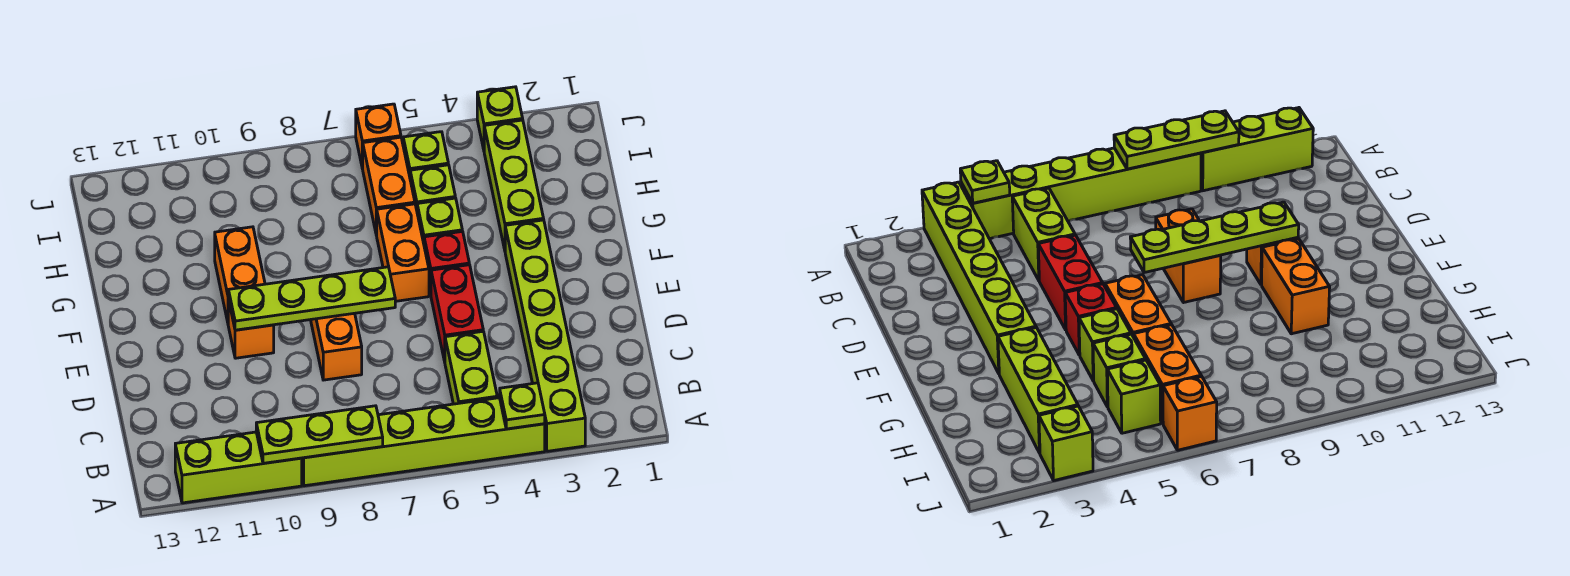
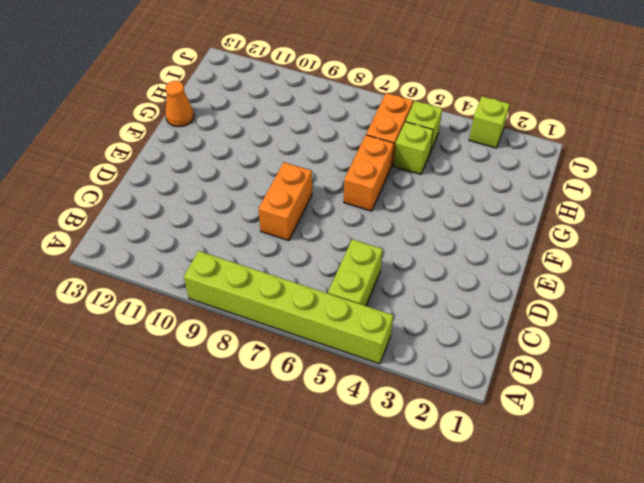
orange 1x1 cone [165,81,194,127] -> none
none -> lime 1x6 brick [505,220,585,451]
none -> lime 1x3 brick [175,432,302,503]
none -> red 1x2 brick [431,265,483,361]

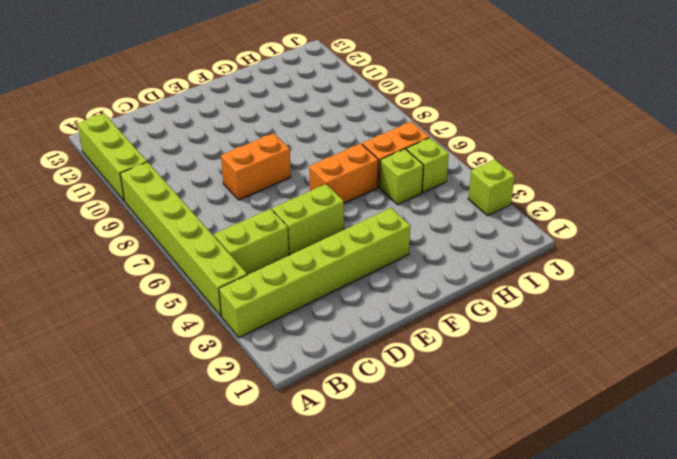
lime 1x2 brick [272,184,344,255] -> red 1x2 brick [431,265,483,361]
none -> orange 1x1 brick [228,299,274,358]
none -> red 1x1 brick [424,231,469,295]
none -> orange 1x2 brick [215,227,265,322]

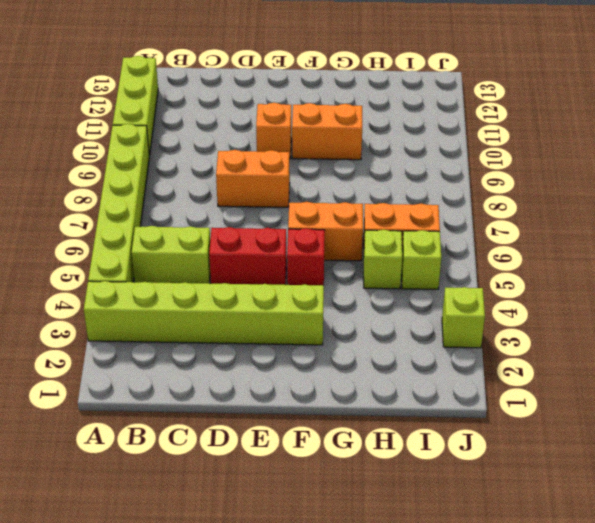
none -> lime 1x3 brick [484,120,544,250]
none -> lime 1x1 brick [417,198,462,243]
none -> orange 1x1 brick [356,104,401,169]

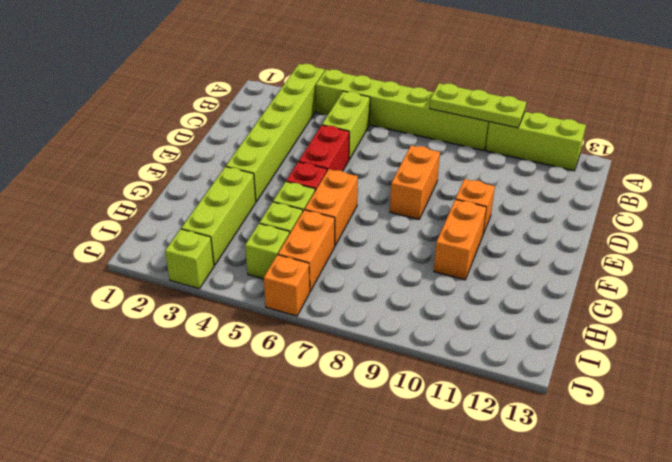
none -> lime 1x1 plate [500,383,545,429]
none -> lime 1x4 plate [228,267,395,330]

